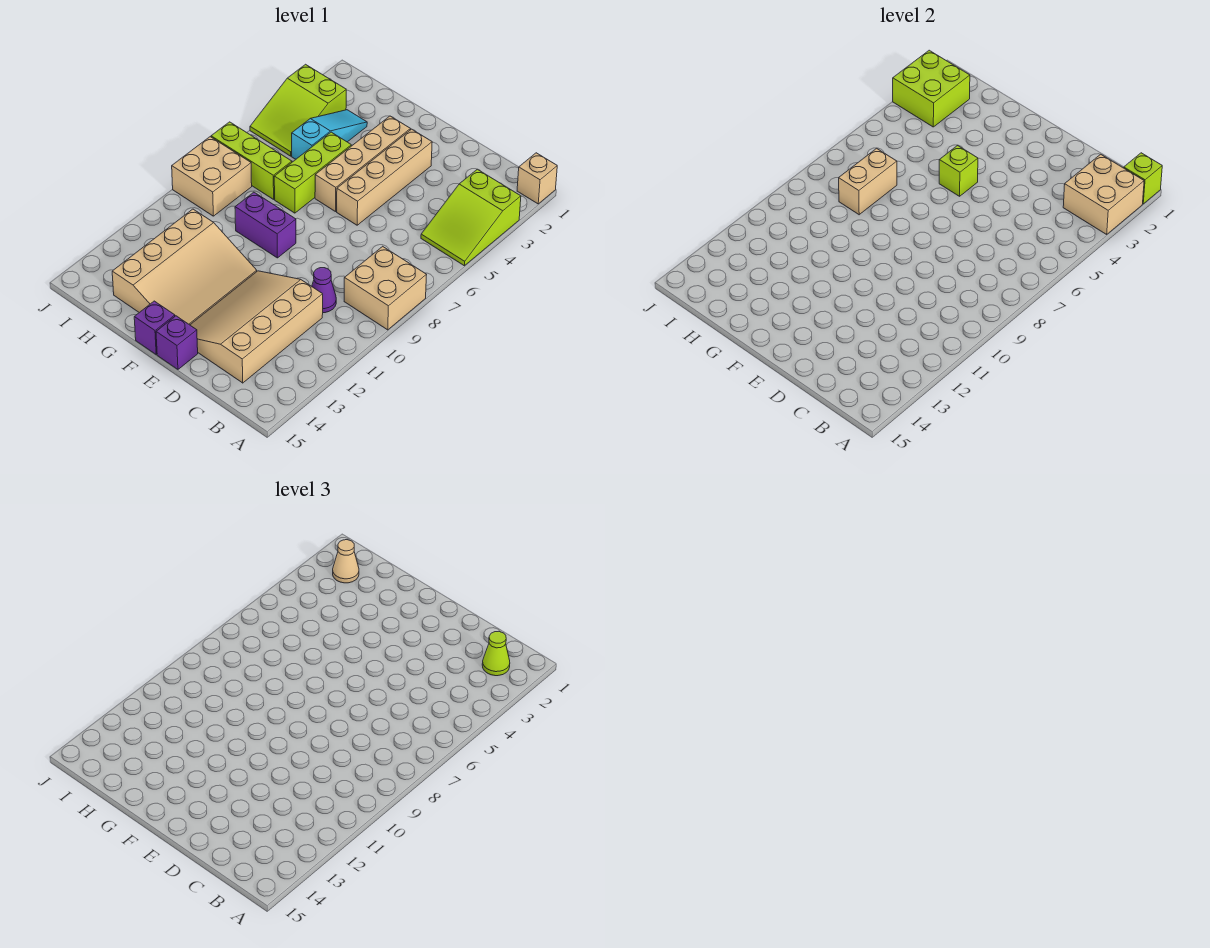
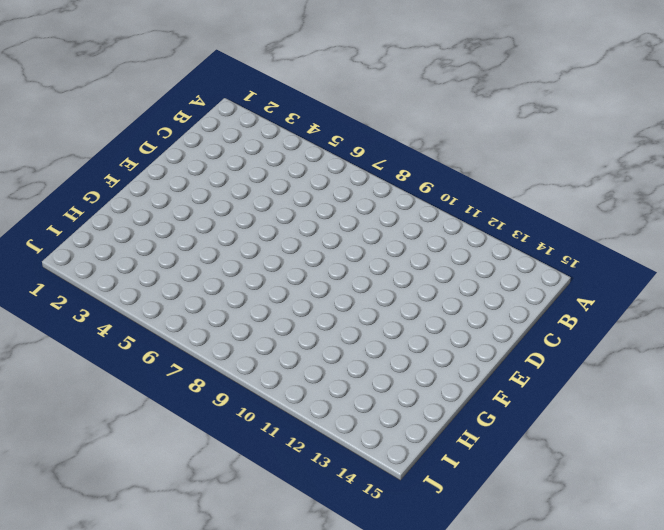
none -> tan 1x1 brick [517,153,557,204]
none -> lime 2x3 slope [421,169,521,266]
none -> tan 2x2 brick [344,246,426,330]

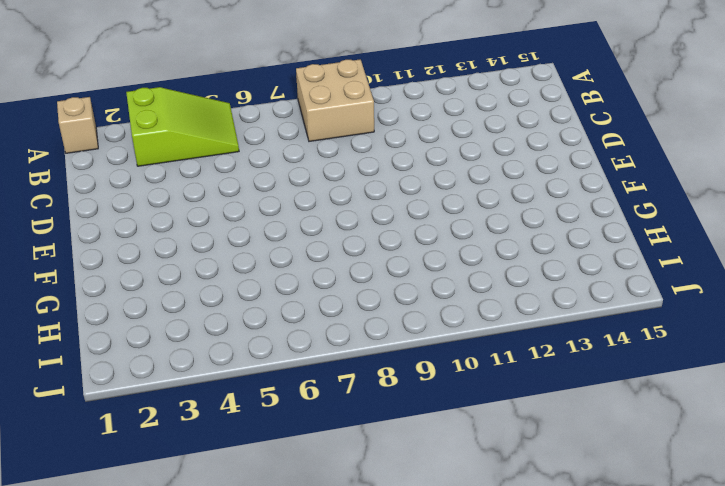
none -> purple 1x1 cone [312,268,336,313]
none -> tan 3x4 slope [190,271,323,383]
none -> tan 1x4 brick [337,129,432,225]

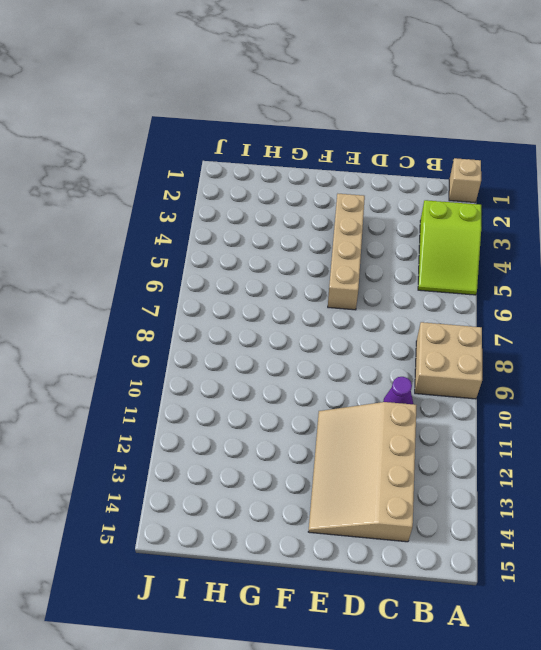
none -> purple 1x1 brick [156,316,198,369]
none -> tan 1x4 brick [315,116,410,212]
none -> purple 1x2 brick [235,192,296,258]

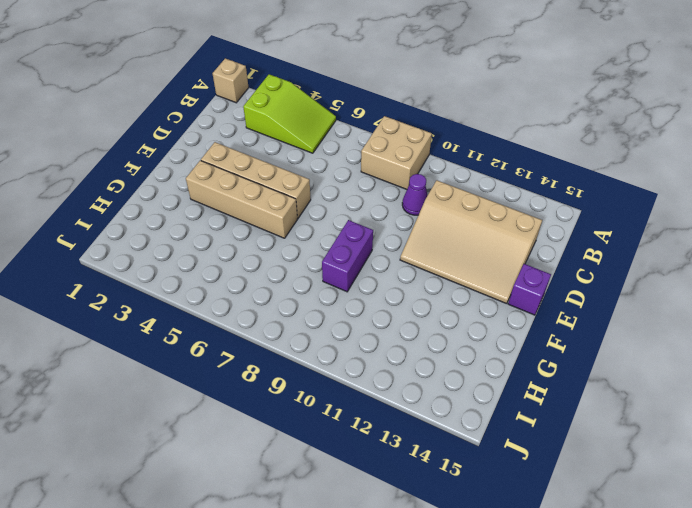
none -> tan 3x4 slope [112,209,257,325]
none -> purple 1x1 brick [134,301,175,354]
none -> lime 1x3 brick [274,132,351,213]

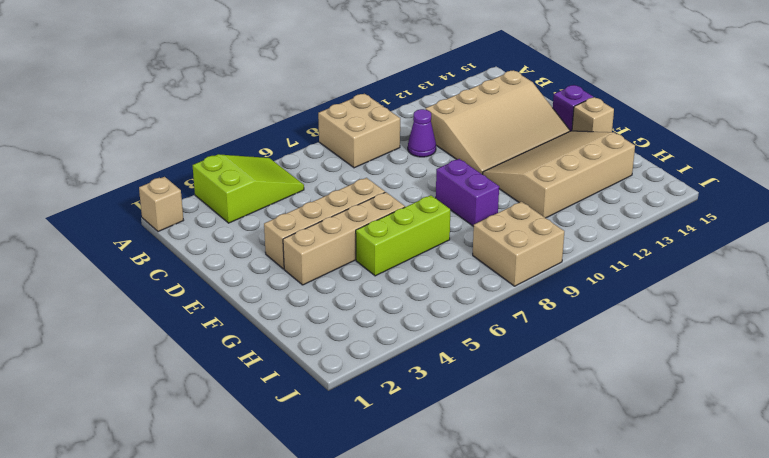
tan 1x1 brick [572,97,614,132] -> purple 1x1 brick [134,301,175,354]
none -> cyan 1x3 slope [292,110,367,159]
none -> lime 1x3 brick [211,122,292,199]
none -> lime 2x3 slope [250,64,346,156]

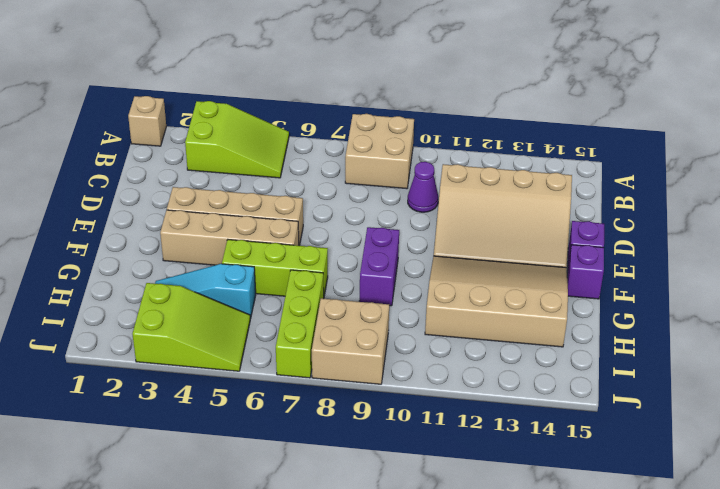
none -> lime 1x1 brick [1124,153,1162,204]
none -> tan 2x2 brick [1063,154,1144,234]
none -> lime 1x1 brick [939,146,978,196]

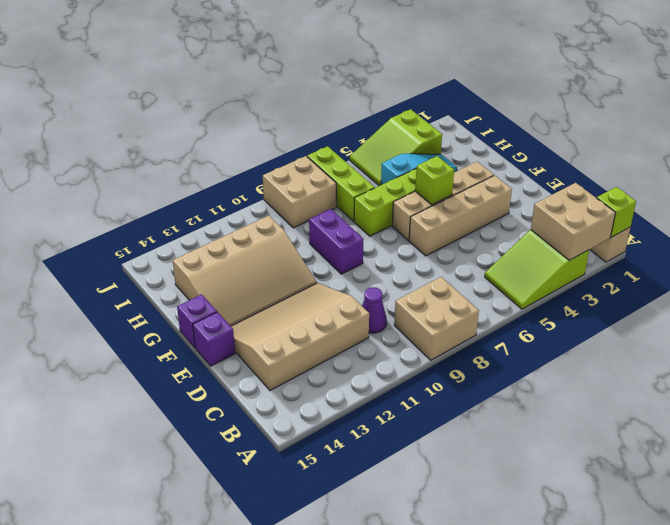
none -> tan 1x2 brick [839,148,897,215]
none -> lime 2x2 brick [893,50,970,127]
none -> lime 1x1 cone [482,632,510,676]

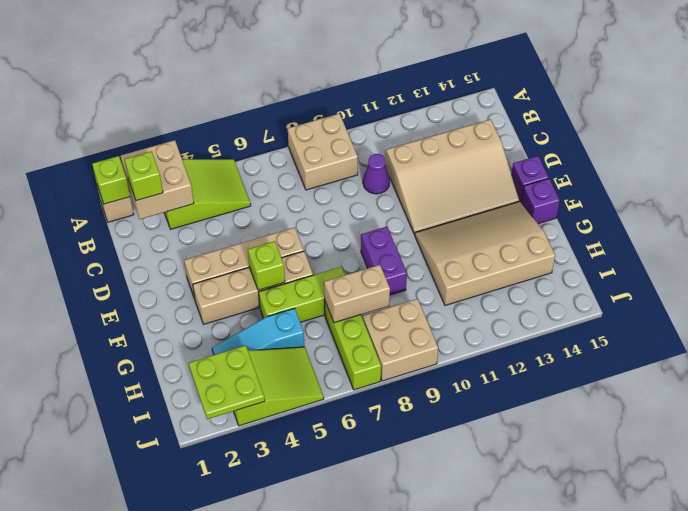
lime 1x1 brick [125,151,163,201] -> lime 1x1 cone [482,632,510,676]
lime 2x2 plate [189,345,265,419] -> lime 2x2 brick [893,50,970,127]
none -> tan 1x1 cone [333,540,359,583]

